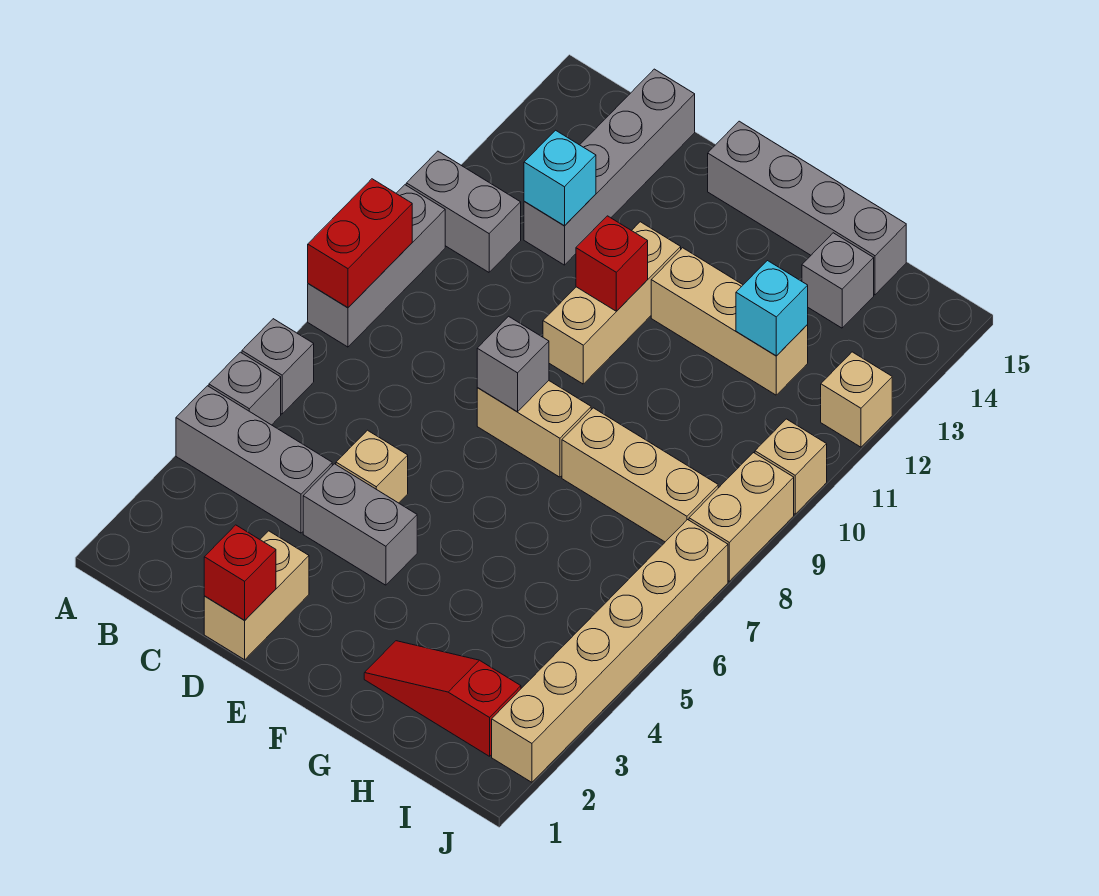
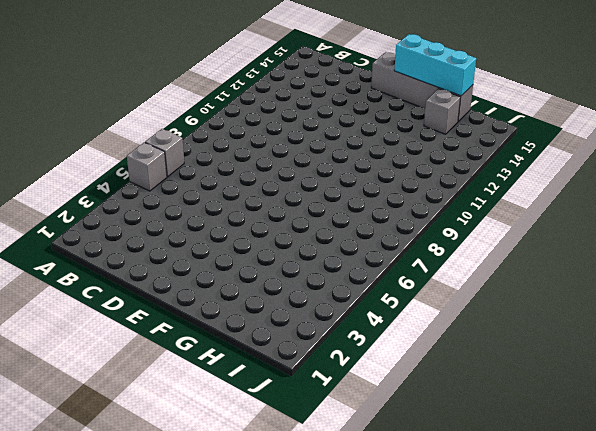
cyan 1x3 brick [394,34,476,96] -> none
none -> grey 1x3 brick [176,386,332,533]
none -> grey 1x3 brick [308,185,445,347]
none -> grey 1x2 brick [406,151,521,272]

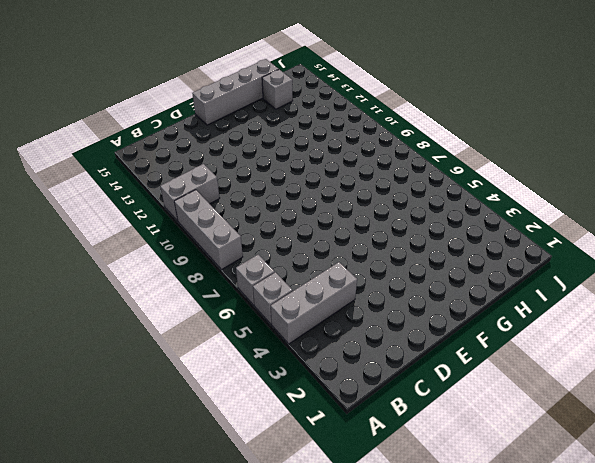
none -> grey 1x4 brick [524,69,695,265]
none -> tan 1x2 brick [204,531,309,660]
none -> grey 1x2 brick [303,464,417,585]

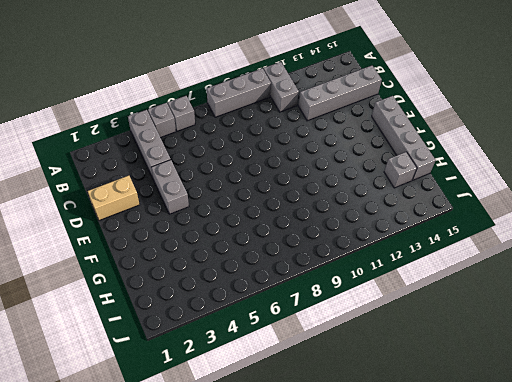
none -> tan 1x1 brick [336,430,408,503]
none -> tan 1x2 brick [477,381,591,477]
none -> tan 1x3 brick [543,222,681,384]

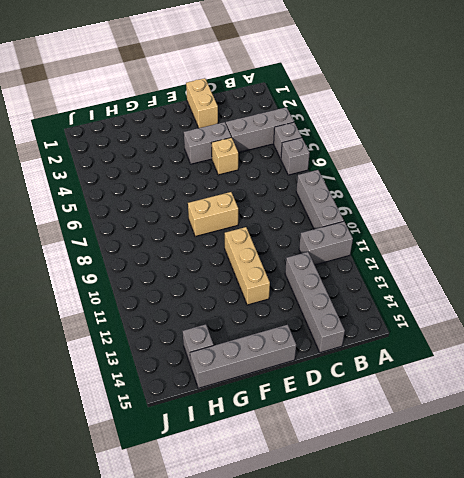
none -> tan 1x3 brick [651,248,808,395]
none -> red 1x3 slope [364,641,521,756]
none -> tan 1x3 brick [562,408,718,542]

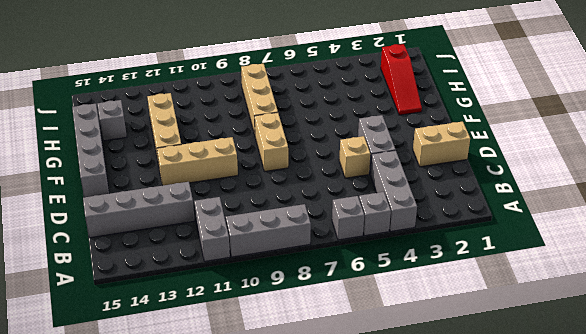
none -> tan 1x6 brick [492,520,728,782]
none -> tan 1x2 brick [689,453,794,581]
none -> tan 1x1 brick [755,419,827,514]

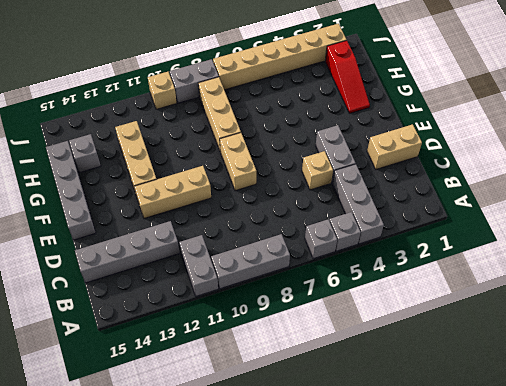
grey 1x2 brick [170,59,219,103] -> tan 1x2 brick [689,453,794,581]
none -> tan 1x1 brick [821,352,892,447]
none -> red 1x2 brick [308,179,412,308]
none -> cyan 1x1 brick [524,130,596,226]

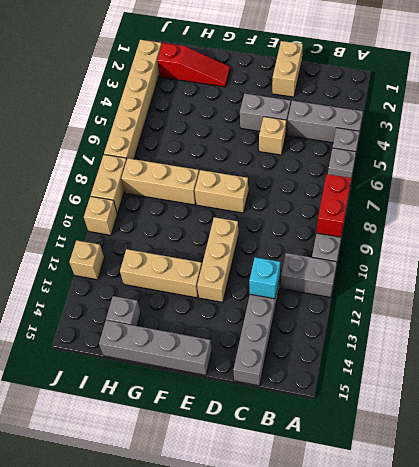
none -> red 1x1 brick [204,525,276,620]
none -> grey 1x1 brick [477,316,549,412]
none -> red 1x1 brick [576,216,648,311]

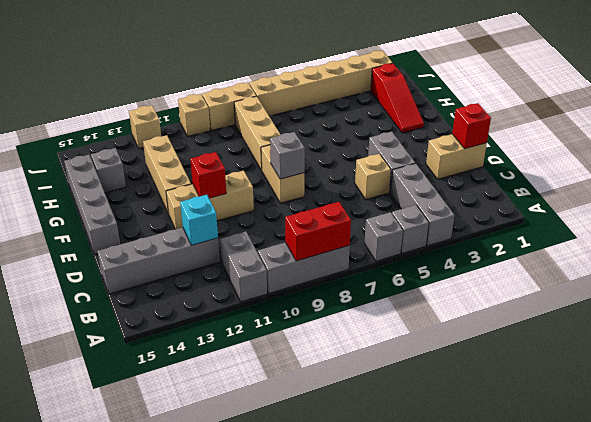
none -> cyan 1x1 brick [736,261,808,356]

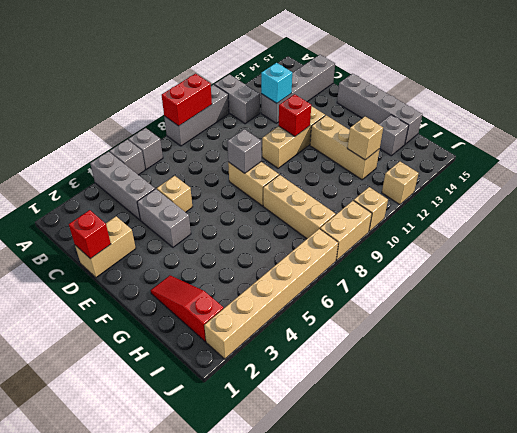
tan 1x1 brick [347,117,383,160] -> cyan 1x1 brick [736,261,808,356]

